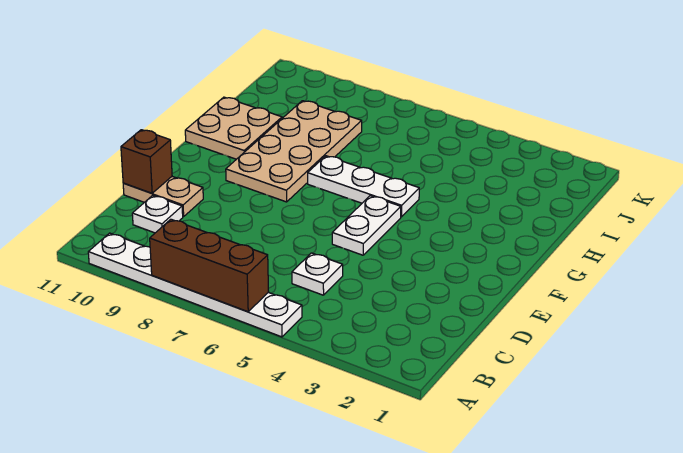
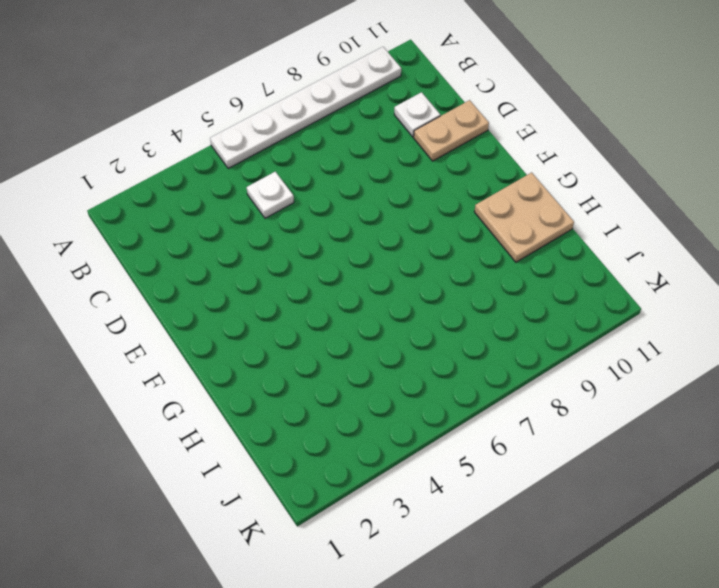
none -> white 1x2 plate [332,196,401,255]
none -> tan 2x4 plate [226,101,362,202]

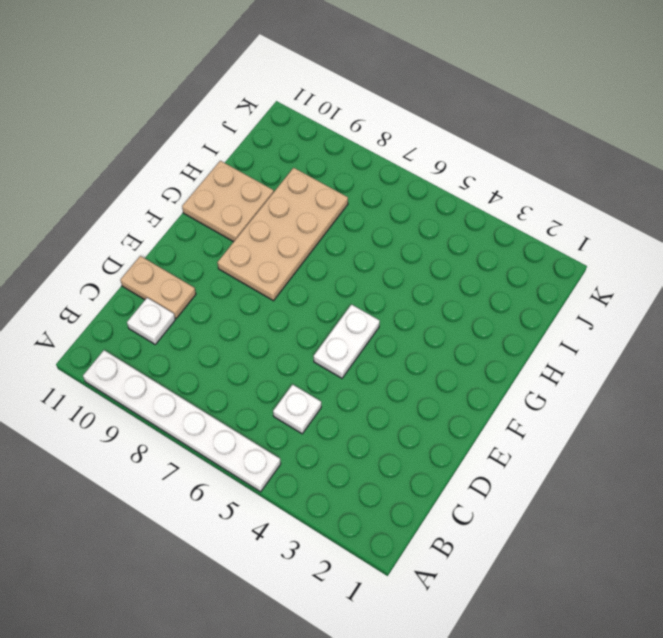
none -> white 1x3 plate [308,156,419,217]
none -> brown 1x3 brick [150,219,269,312]

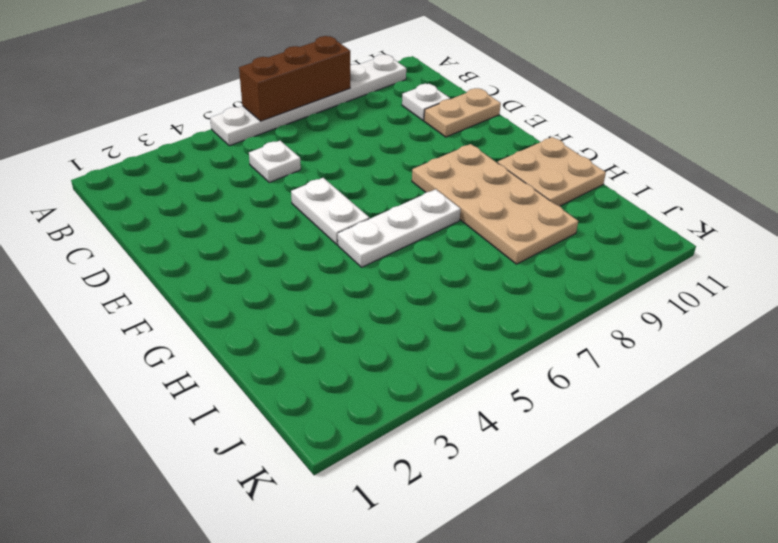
none -> brown 1x1 brick [121,130,172,193]

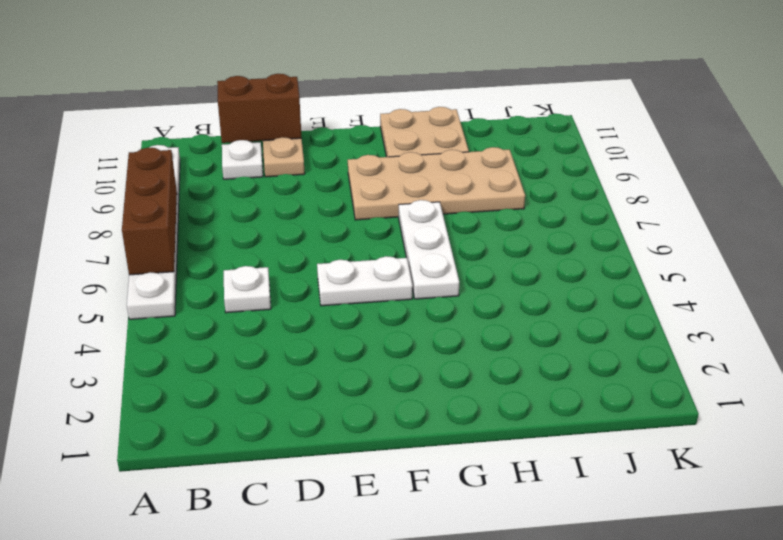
brown 1x2 brick [217,74,302,143] -> brown 1x1 brick [121,130,172,193]

